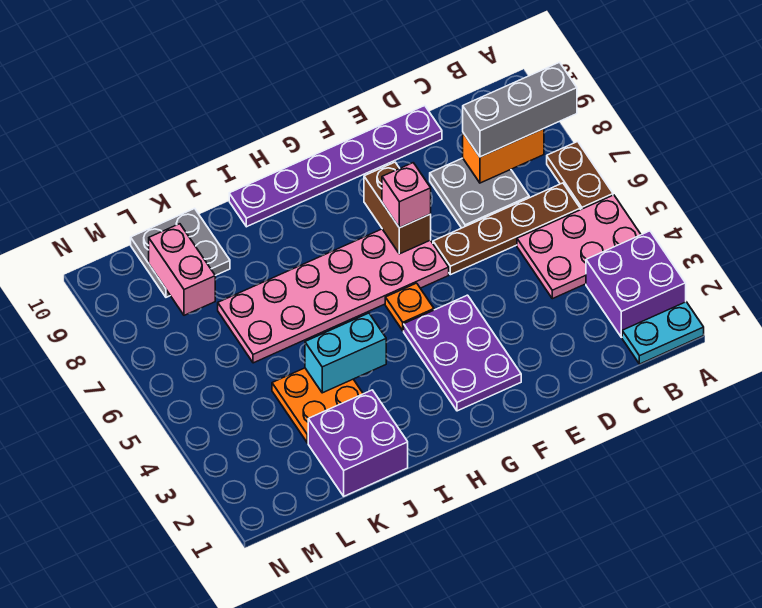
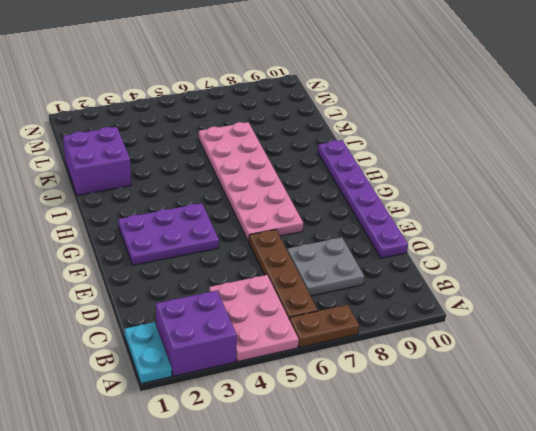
none -> orange 1x1 plate [385,283,434,331]
none -> orange 2x2 plate [272,368,363,443]
none -> grey 2x2 plate [131,208,230,297]

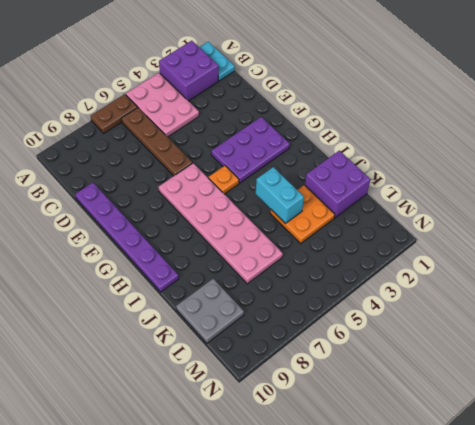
none -> grey 2x2 plate [430,158,529,228]
none -> orange 1x2 brick [463,129,544,183]
none -> brown 1x2 brick [364,162,431,254]

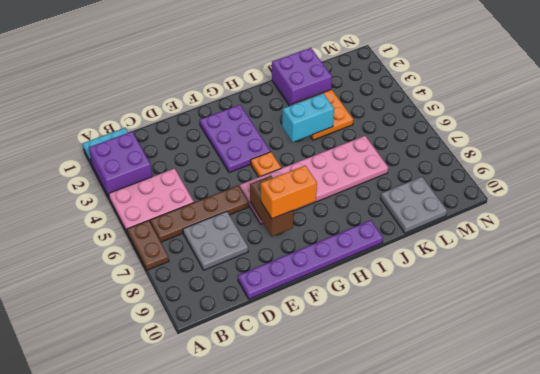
orange 1x2 brick [261,165,317,219] -> orange 1x2 brick moved to [463,129,544,183]
none -> pink 1x2 brick [149,224,215,315]
none -> grey 1x3 brick [463,62,577,157]
none -> pink 1x1 brick [382,163,431,228]

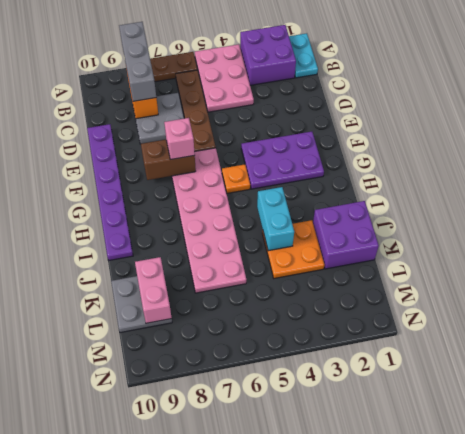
pink 1x2 brick [135,257,172,323] -> pink 1x2 brick turned to [149,224,215,315]

